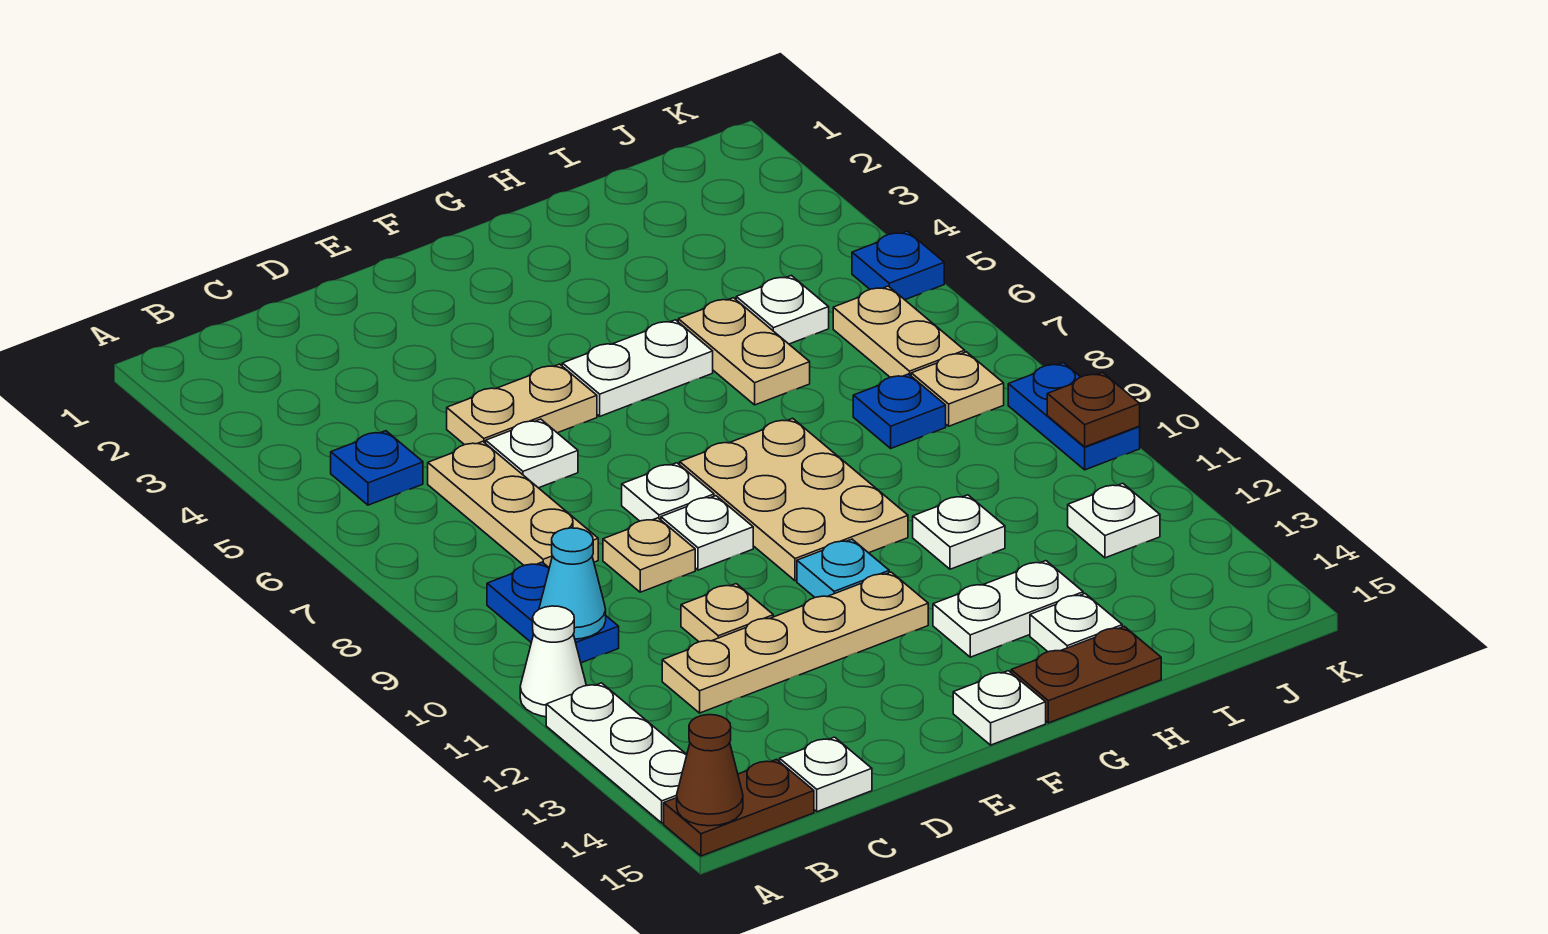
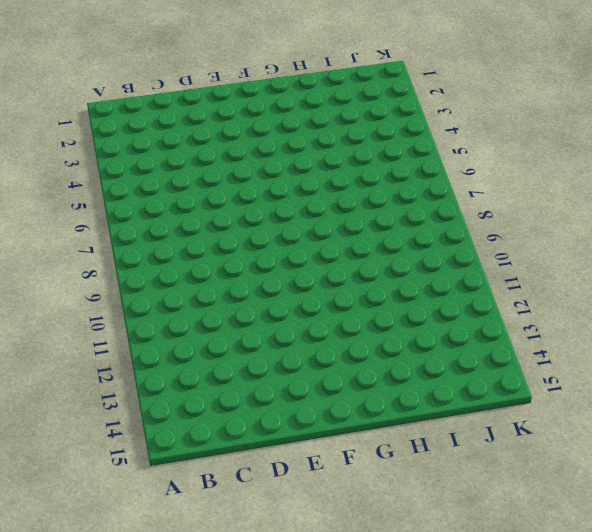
none -> white 1x1 cone [520,606,586,717]
none -> white 1x3 plate [546,683,687,823]
none -> brown 1x2 plate [664,759,814,856]
none -> blue 1x1 plate [331,431,423,505]

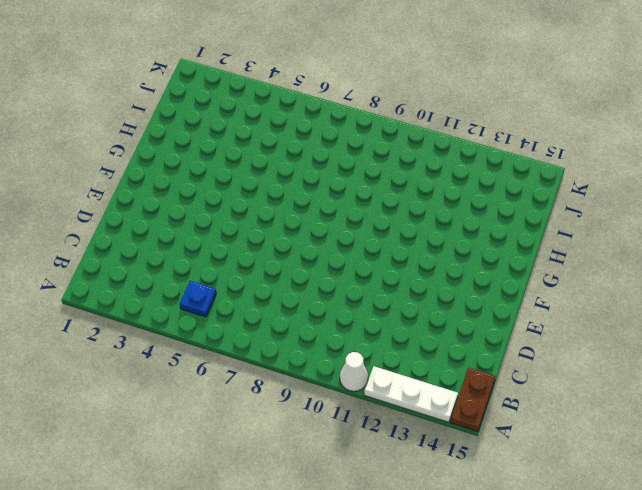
none -> blue 1x2 plate [487,562,619,663]
none -> tan 1x3 plate [428,441,598,568]
none -> tan 1x4 plate [662,572,928,713]
none -> white 1x1 plate [780,737,872,812]

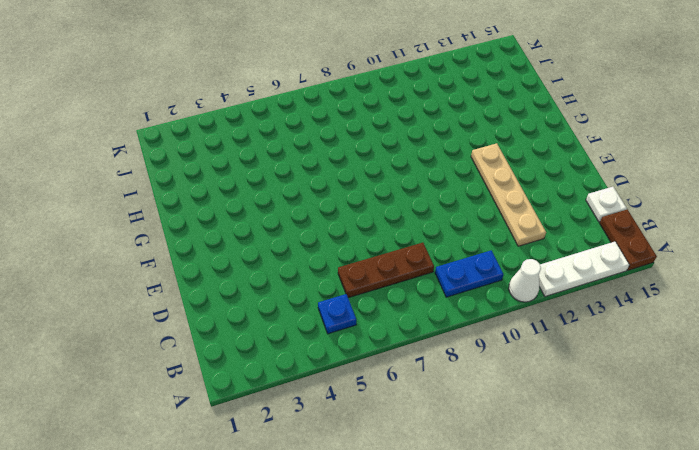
brown 1x3 plate [338,243,434,298] -> tan 1x3 plate [428,441,598,568]
none -> tan 1x2 plate [447,364,597,445]
none -> white 1x1 plate [486,419,578,488]
none -> tan 1x1 plate [603,518,695,592]
none -> tan 1x1 plate [681,584,773,642]

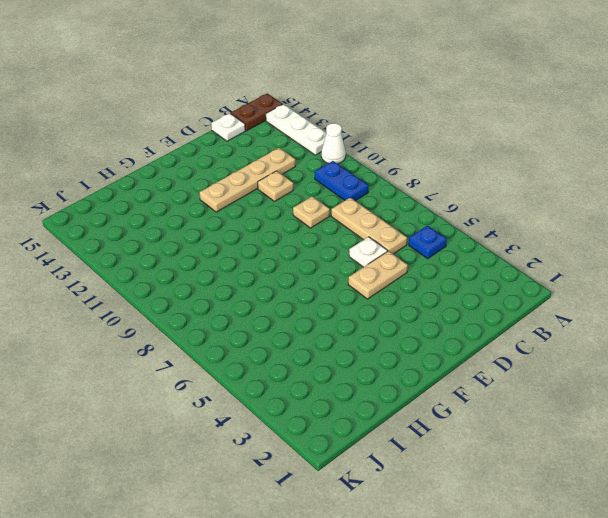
none -> white 1x1 plate [622,463,714,521]
none -> white 1x1 plate [661,496,753,570]
none -> white 1x2 plate [562,320,713,416]
none -> tan 2x3 plate [680,418,908,581]

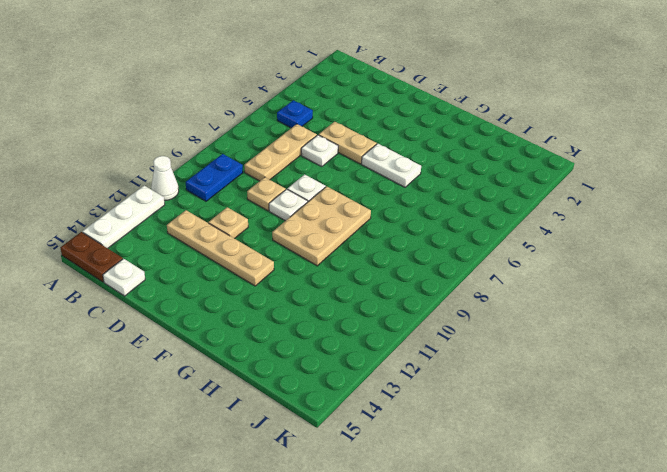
none -> cyan 1x1 plate [797,539,889,597]
none -> white 1x1 plate [953,671,1046,745]
none -> white 1x2 plate [933,561,1083,657]
none -> brown 1x2 plate [1011,626,1161,723]

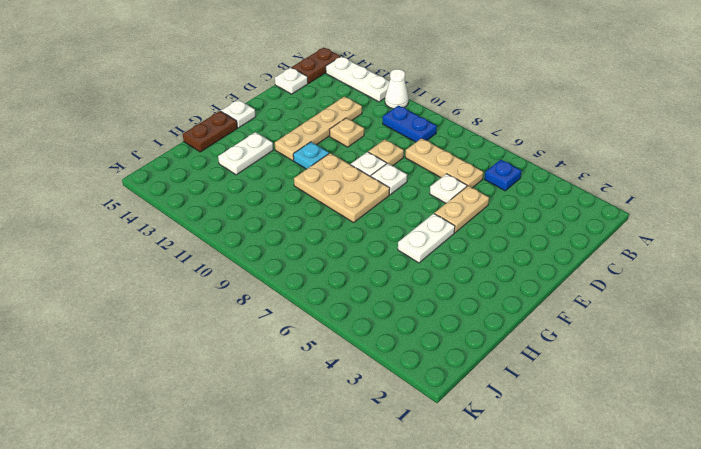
none -> tan 1x2 plate [678,298,810,405]
none -> white 1x1 plate [913,495,1005,569]
none -> white 1x1 plate [1030,594,1122,652]
none -> white 1x1 plate [736,275,829,344]

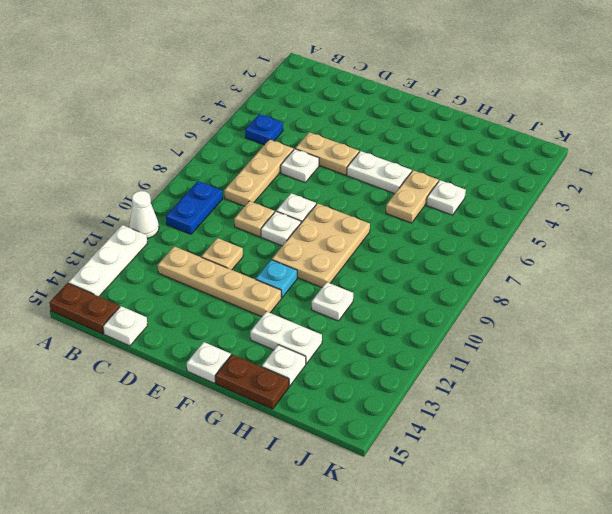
none -> blue 1x1 plate [853,374,946,448]
none -> tan 1x2 plate [833,286,965,377]
none -> tan 1x1 plate [911,352,1004,426]
none -> white 1x1 plate [1068,483,1160,558]

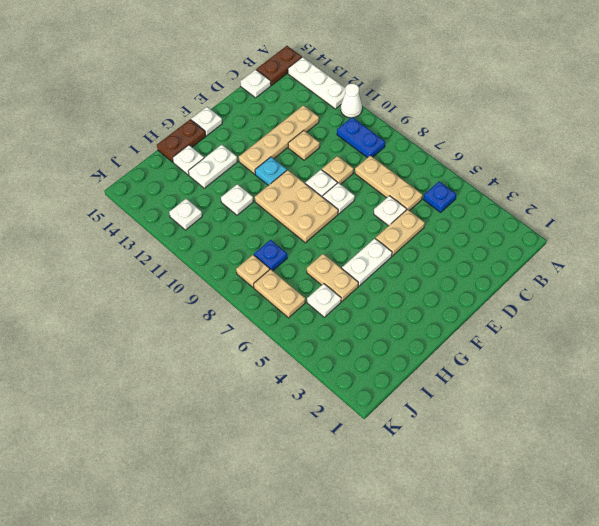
none -> blue 1x1 plate [852,231,944,300]
none -> blue 1x2 plate [1008,363,1140,470]
none -> brown 1x1 cone [677,715,743,826]
none -> cyan 1x1 cone [539,528,606,639]

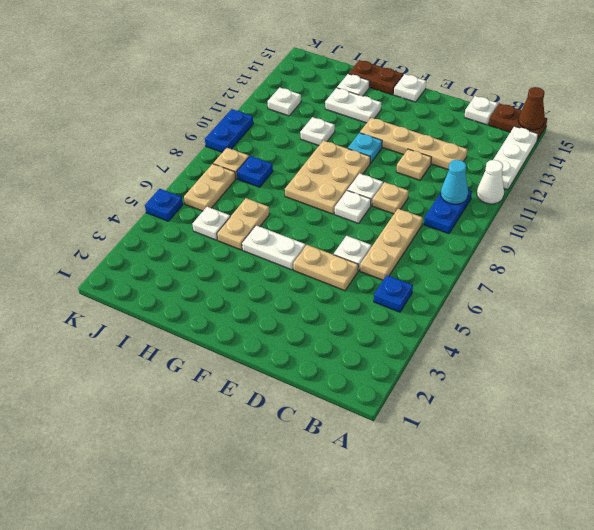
none -> brown 1x1 plate [1047,373,1140,447]

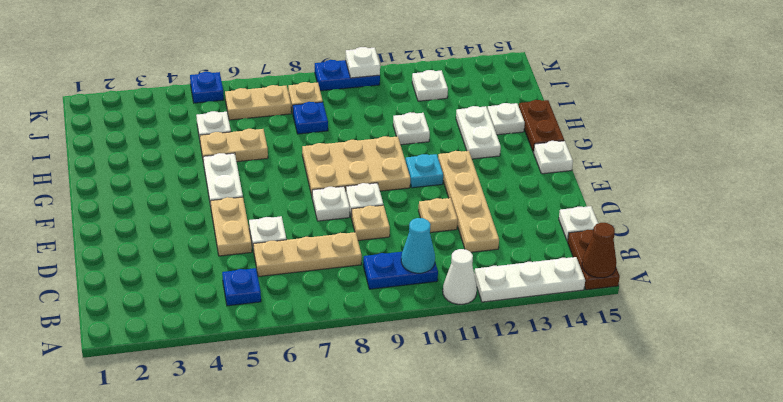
white 1x1 plate [346,47,380,78] -> brown 1x1 plate [1047,373,1140,447]

